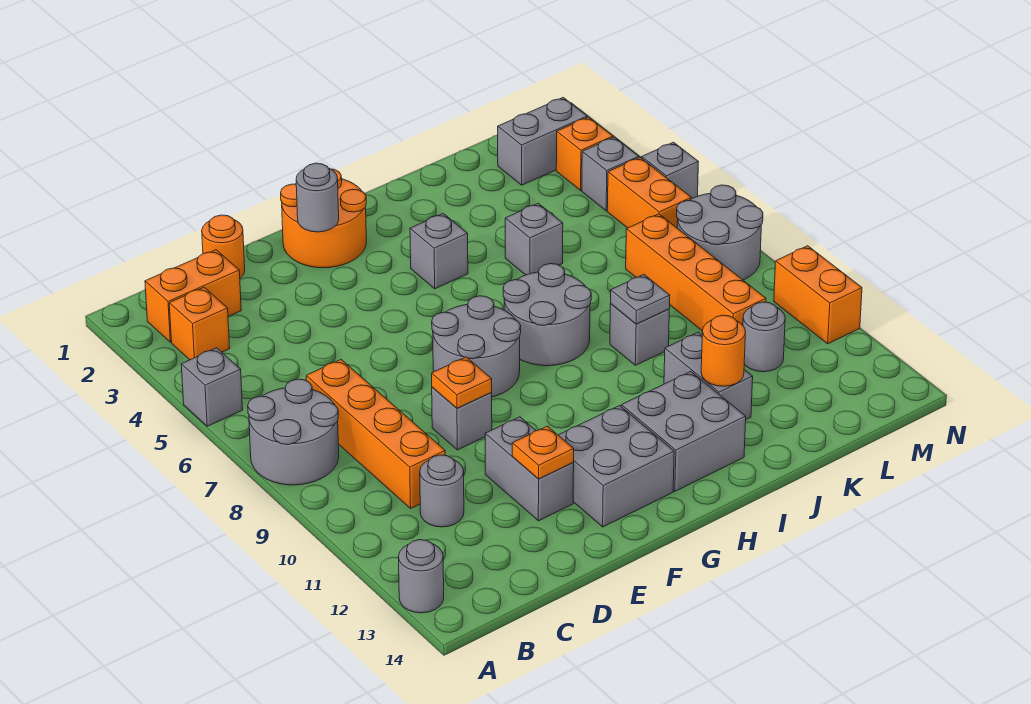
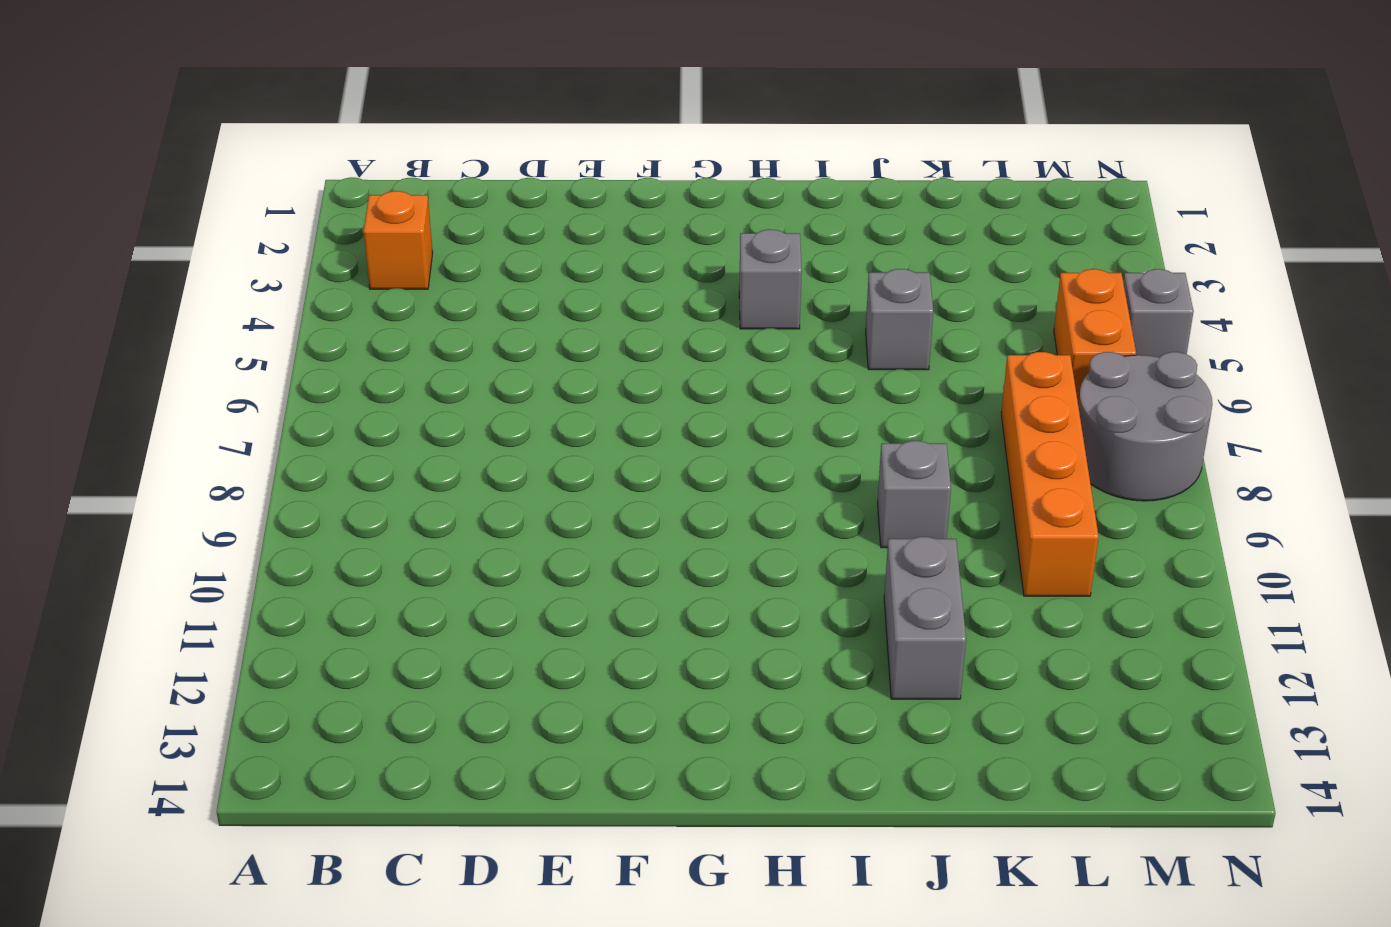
none -> grey 1x1 brick [181,348,243,426]
none -> grey 2x2 round brick [248,379,339,485]
none -> grey 1x1 round brick [398,540,444,613]
none -> orange 1x2 brick [145,250,241,342]

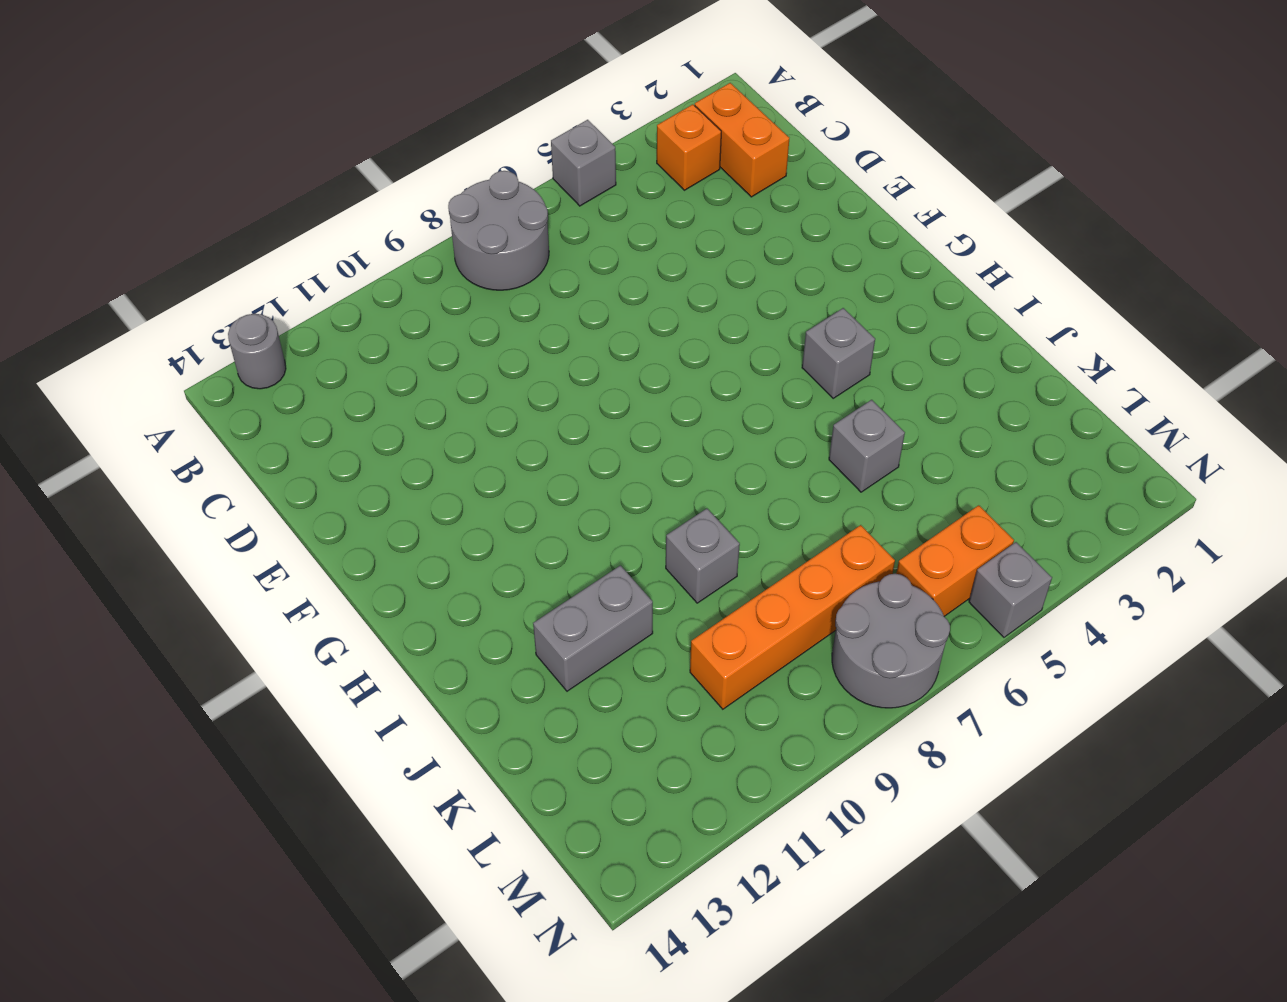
none -> orange 1x4 brick [306,360,445,508]
none -> grey 1x1 round brick [420,455,464,527]
none -> orange 1x1 round brick [202,215,245,278]
none -> grey 1x1 brick [432,387,492,450]

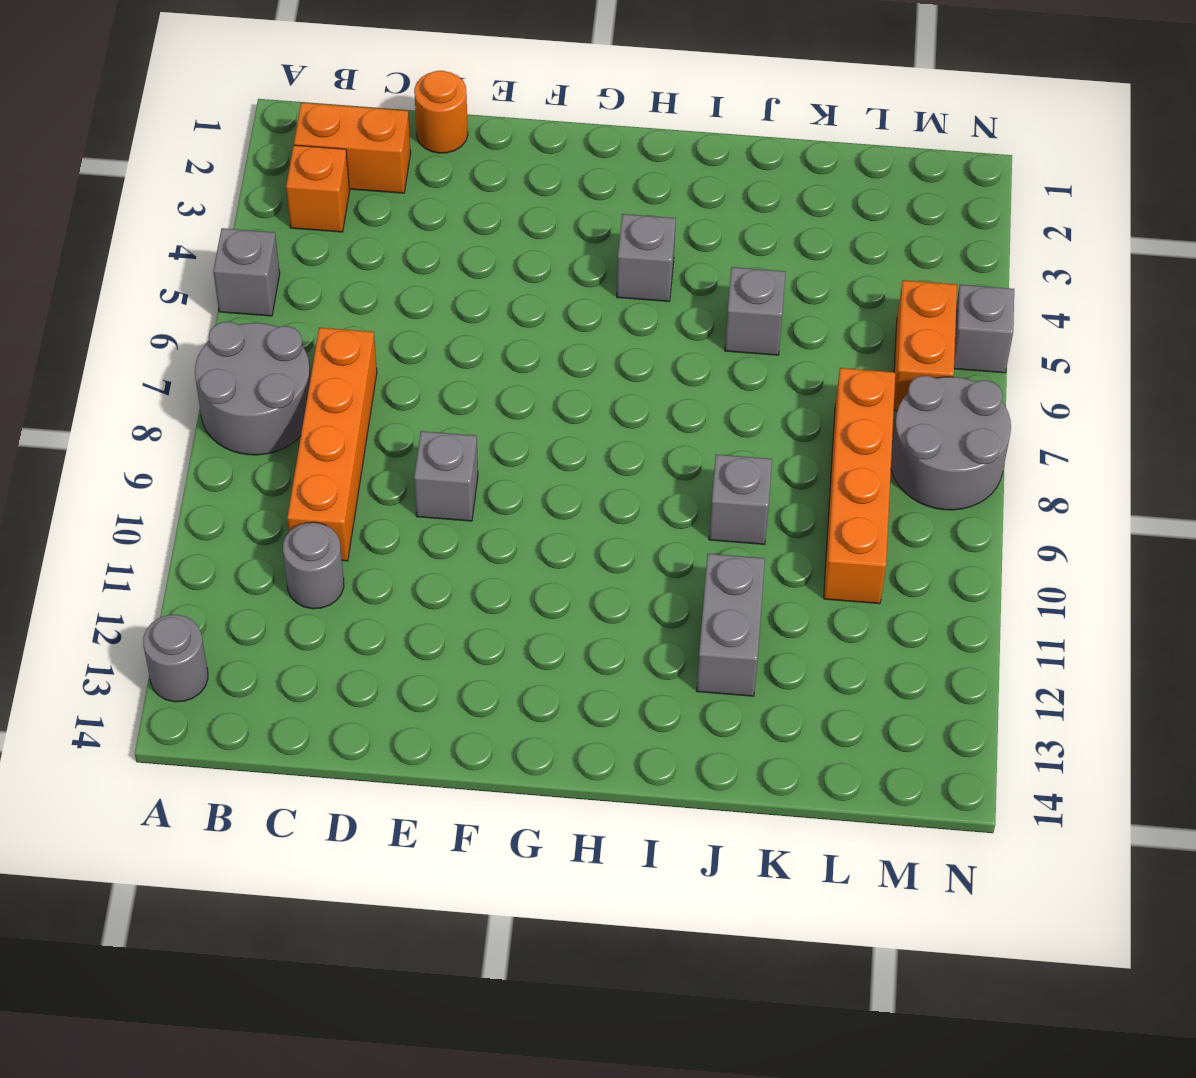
none -> grey 1x2 brick [485,417,574,521]
none -> orange 2x2 round brick [281,169,366,268]
none -> grey 2x2 round brick [432,296,521,397]
none -> grey 2x2 brick [558,406,674,527]

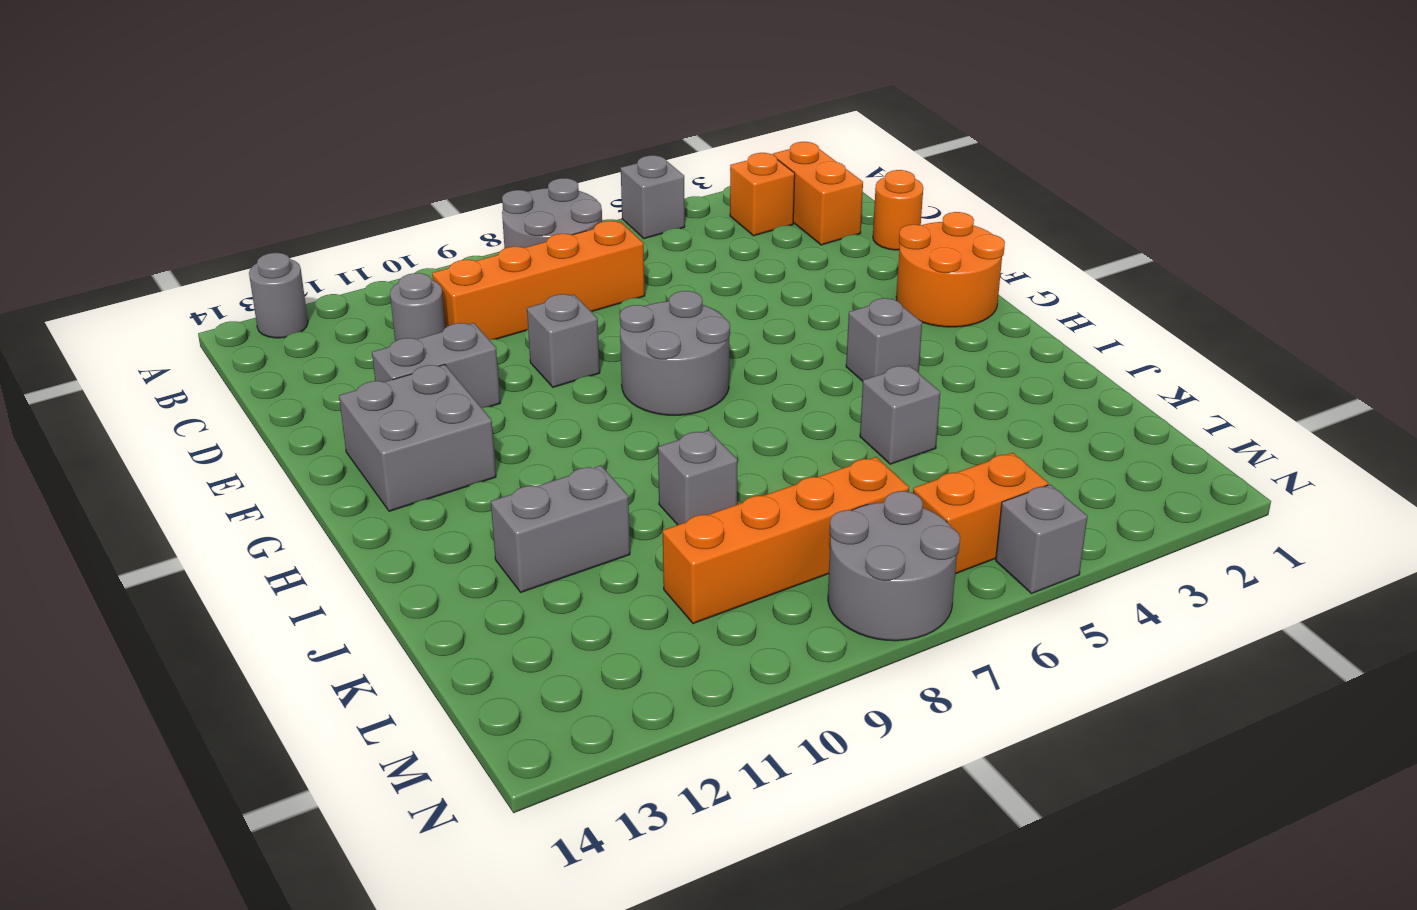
none -> grey 2x2 round brick [503,264,591,366]
none -> grey 2x2 brick [621,372,746,491]
none -> grey 1x2 brick [498,97,587,185]
none -> grey 1x1 round brick [743,302,785,372]

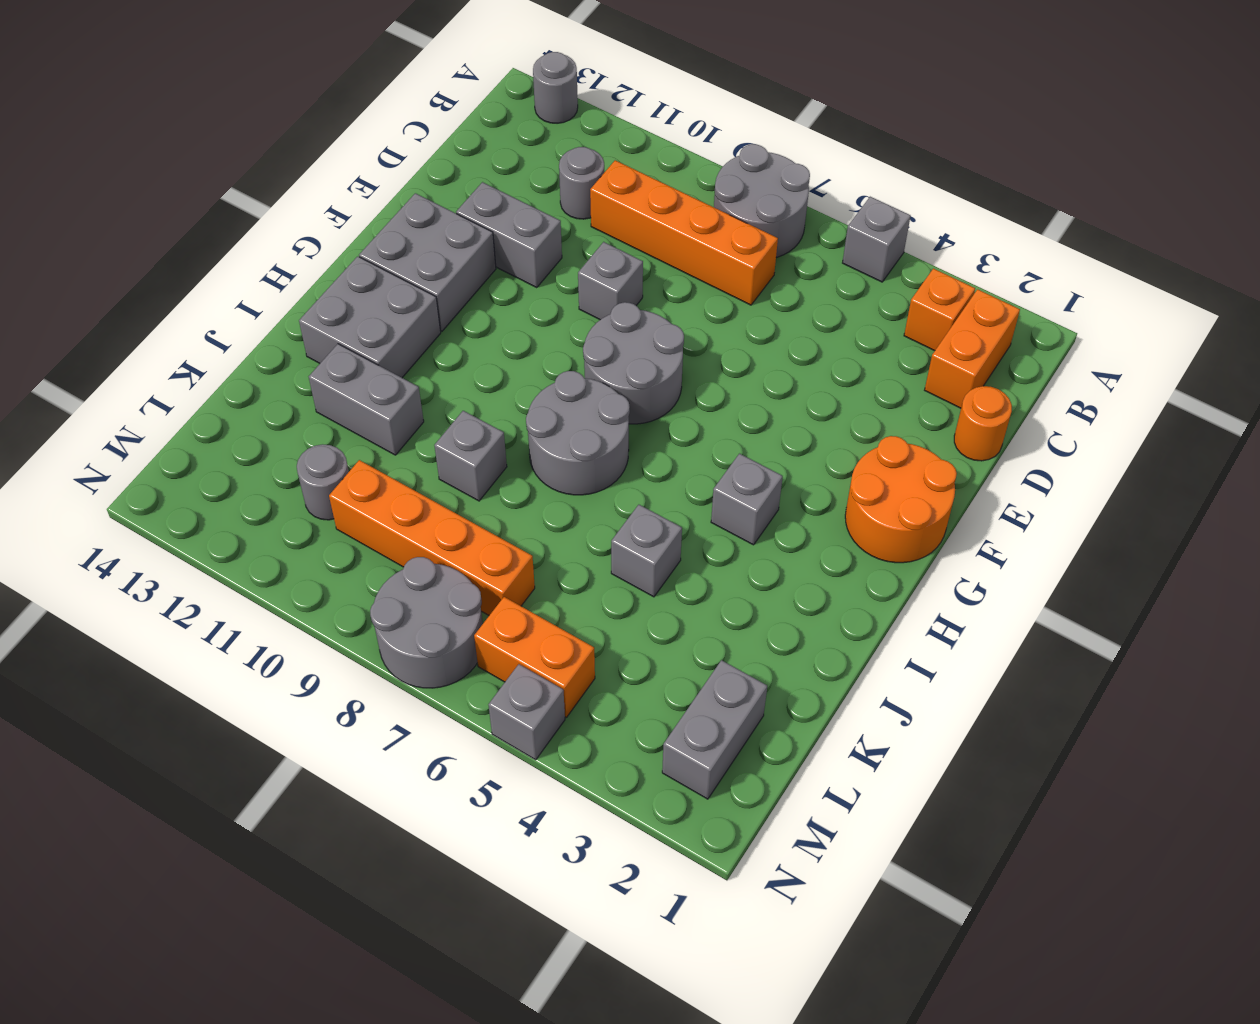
none -> orange 1x1 brick [556,117,613,190]
none -> grey 1x1 brick [582,137,639,211]
none -> orange 1x2 brick [774,246,862,344]
none -> orange 1x1 plate [432,357,492,408]

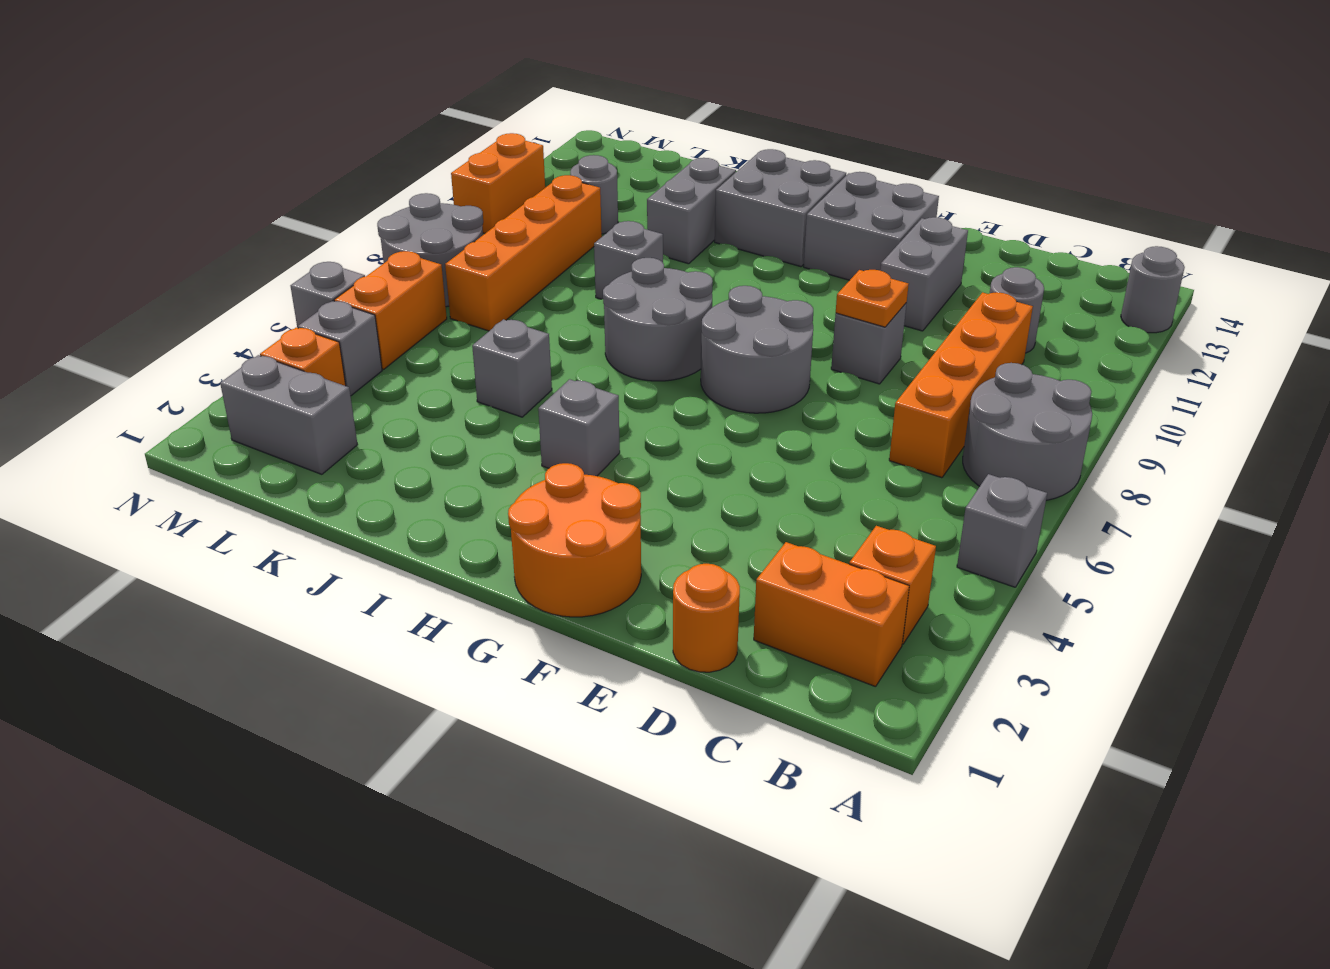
none -> orange 1x1 plate [512,426,574,479]
none -> grey 1x1 round brick [296,163,339,232]
none -> grey 1x1 plate [611,275,670,324]
none -> orange 1x1 round brick [701,315,746,386]

